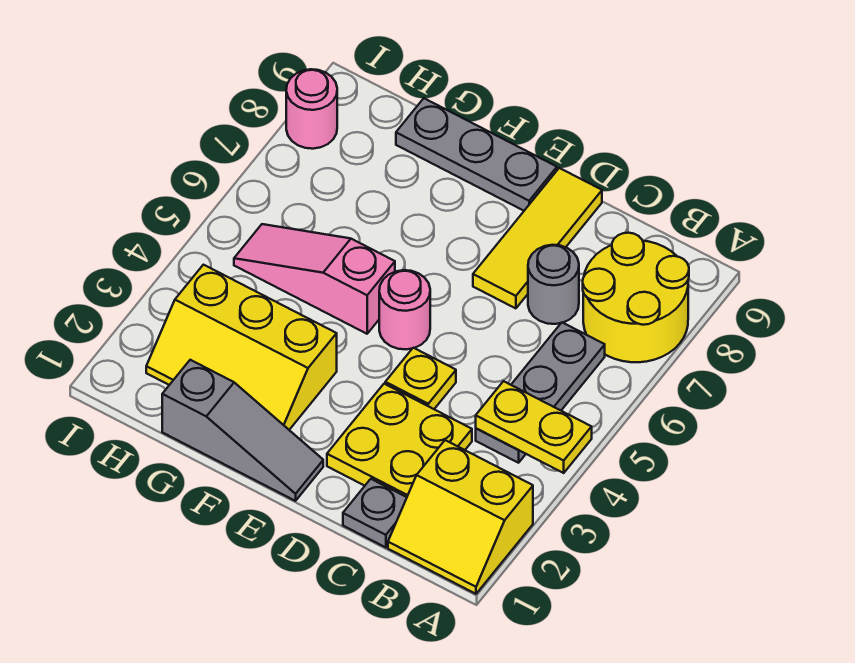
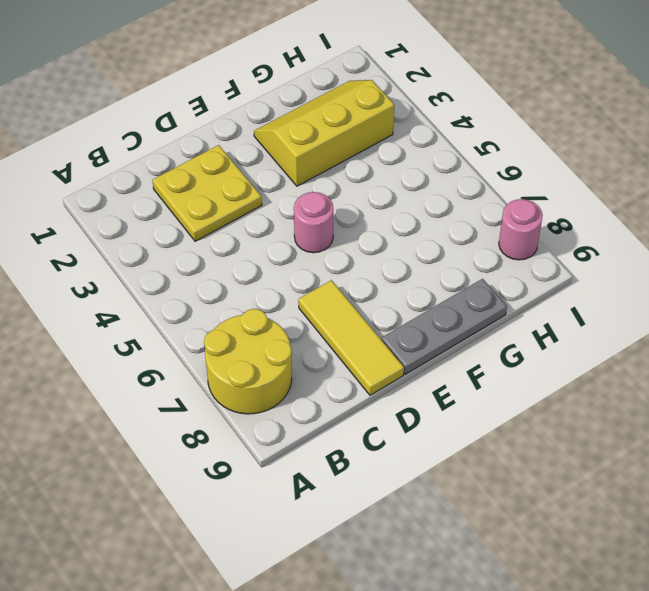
none -> yellow 2x2 slope [388,440,533,594]
none -> grey 1x3 plate [476,323,605,463]
none -> grey 1x1 plate [343,479,407,547]

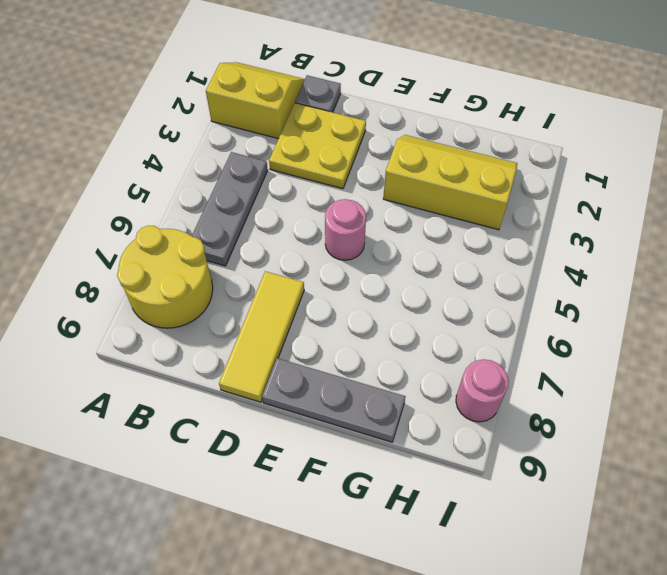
none -> grey 1x1 round brick [528,245,579,324]
none -> yellow 1x1 plate [385,348,456,409]
none -> grey 1x3 slope [162,360,323,501]

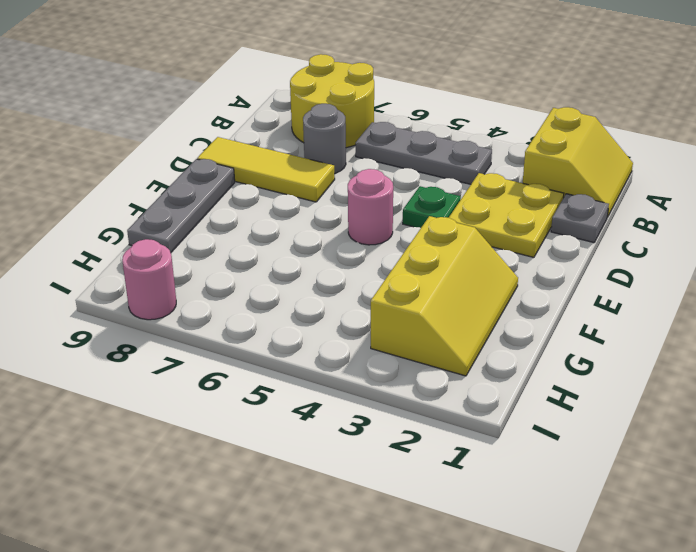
green 1x1 plate [403,186,461,228] -> yellow 1x1 plate [385,348,456,409]
none -> grey 1x3 slope [162,360,323,501]
none -> pink 1x3 slope [234,224,395,334]
none -> yellow 1x2 plate [476,381,592,473]

